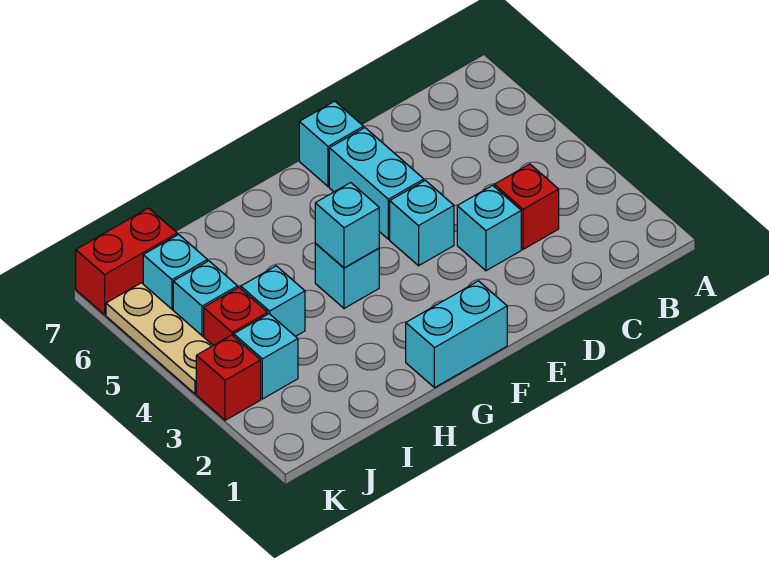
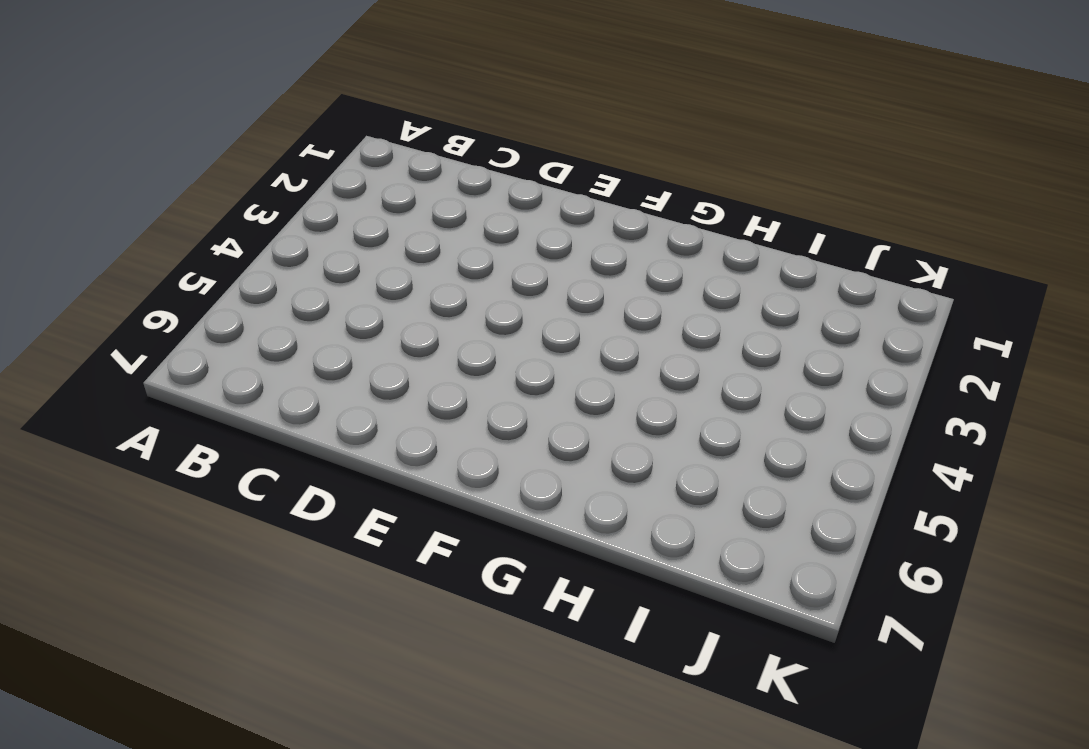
none -> red 1x1 brick [494,164,559,249]
none -> cyan 1x1 brick [457,185,521,271]
none -> cyan 1x1 brick [390,180,454,266]

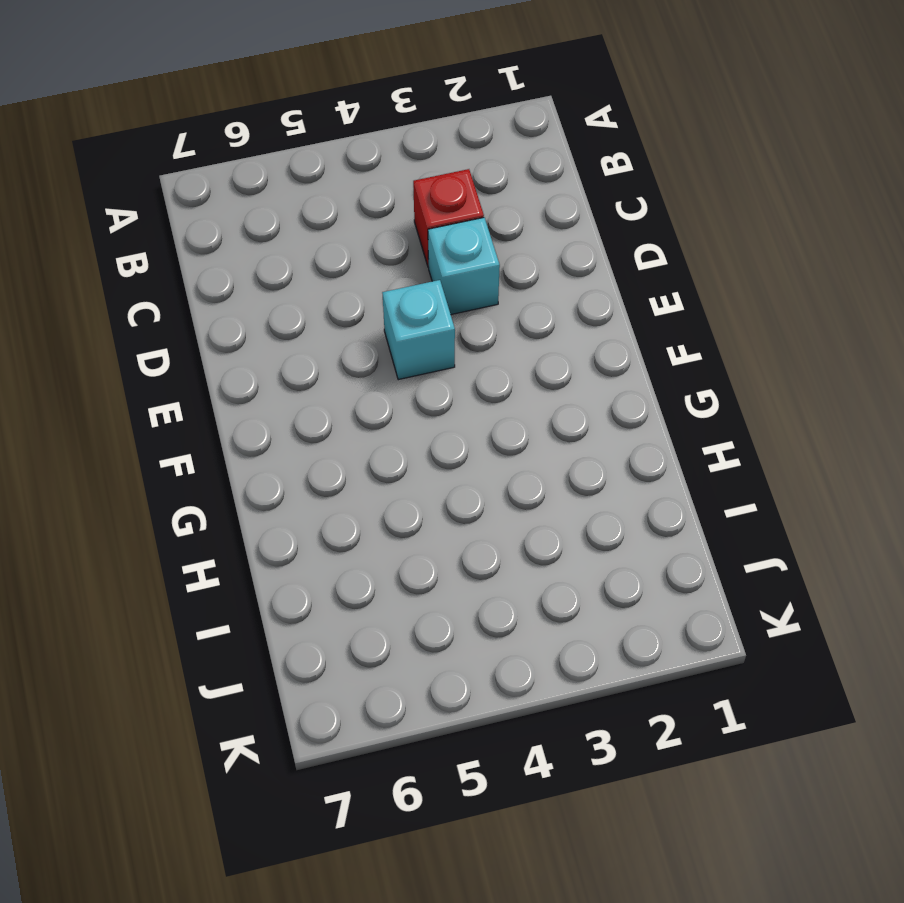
none -> cyan 1x2 brick [329,128,424,239]
none -> cyan 1x1 brick [299,101,364,186]
none -> cyan 1x2 brick [406,281,507,388]

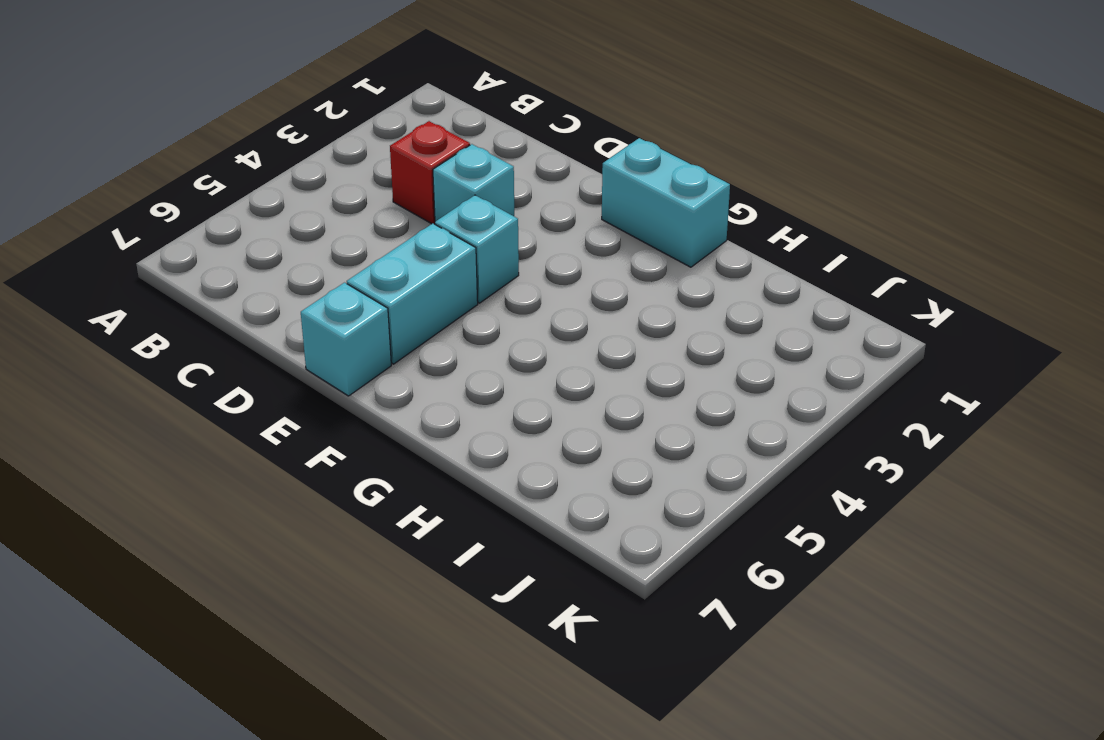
none -> cyan 1x1 brick [315,244,379,308]
none -> cyan 1x1 brick [241,266,305,336]
none -> cyan 1x1 brick [234,314,298,399]

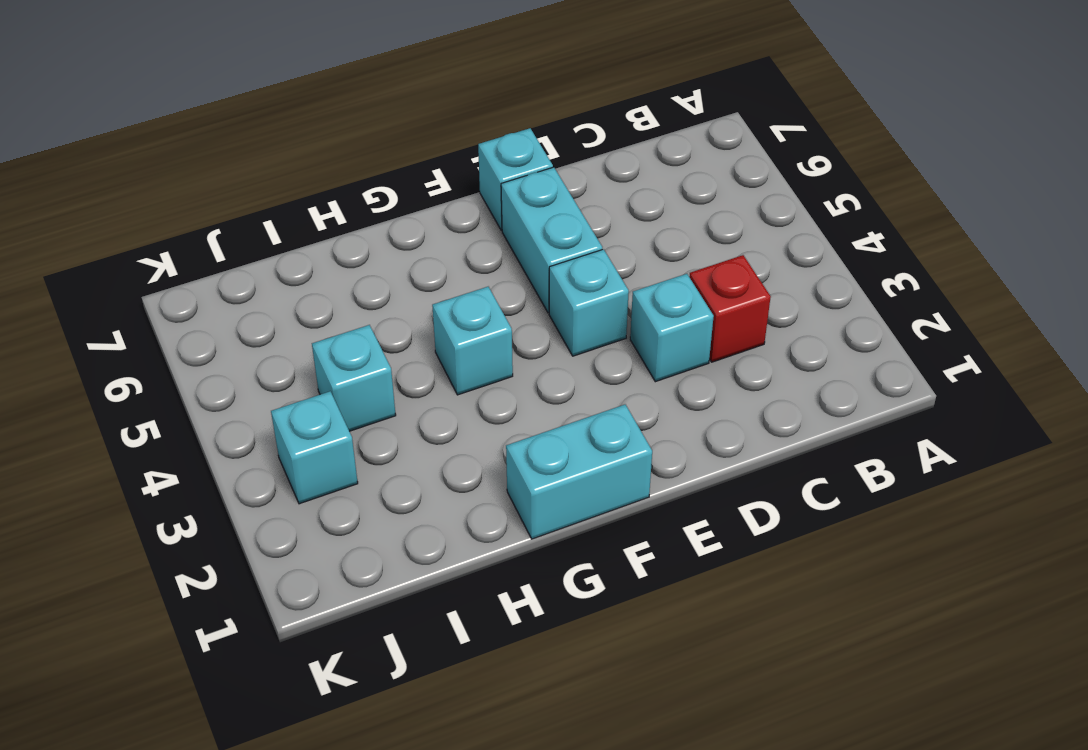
none -> red 1x1 brick [204,287,268,345]
none -> cyan 1x1 brick [173,261,238,337]
none -> cyan 1x1 brick [143,234,207,310]

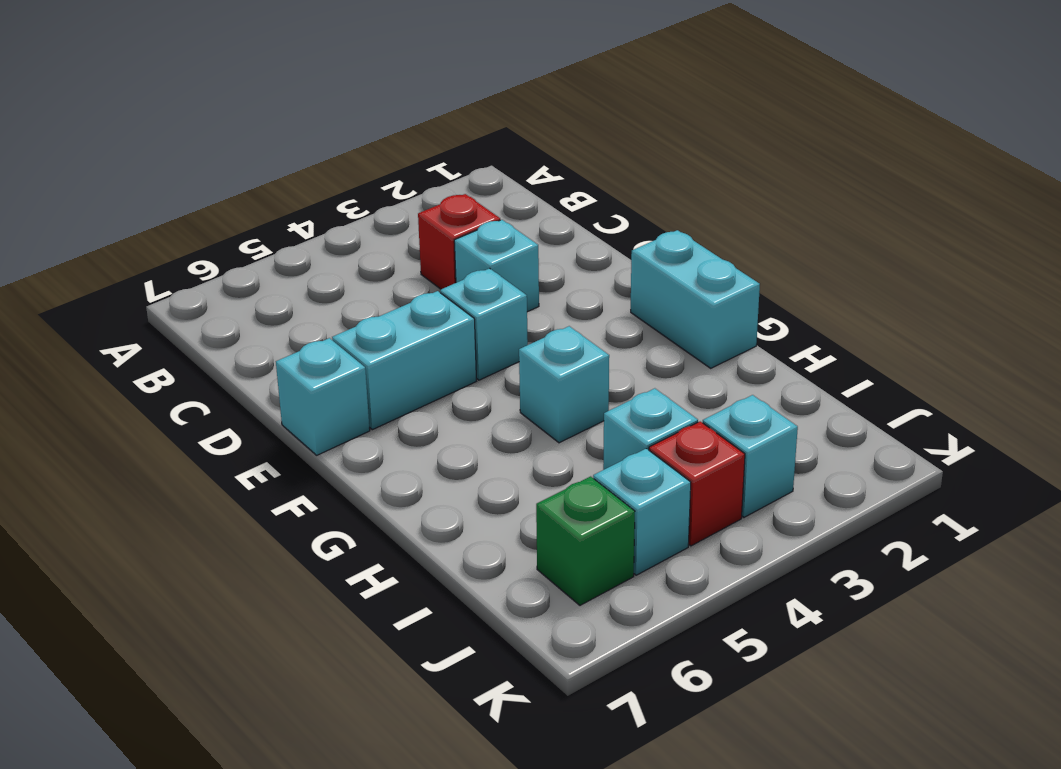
green 1x1 brick [536,476,635,605] -> cyan 1x1 brick [143,234,207,310]
none -> red 1x2 brick [76,208,177,315]
none -> red 1x1 brick [196,335,261,420]
none -> tan 1x3 plate [106,283,213,394]

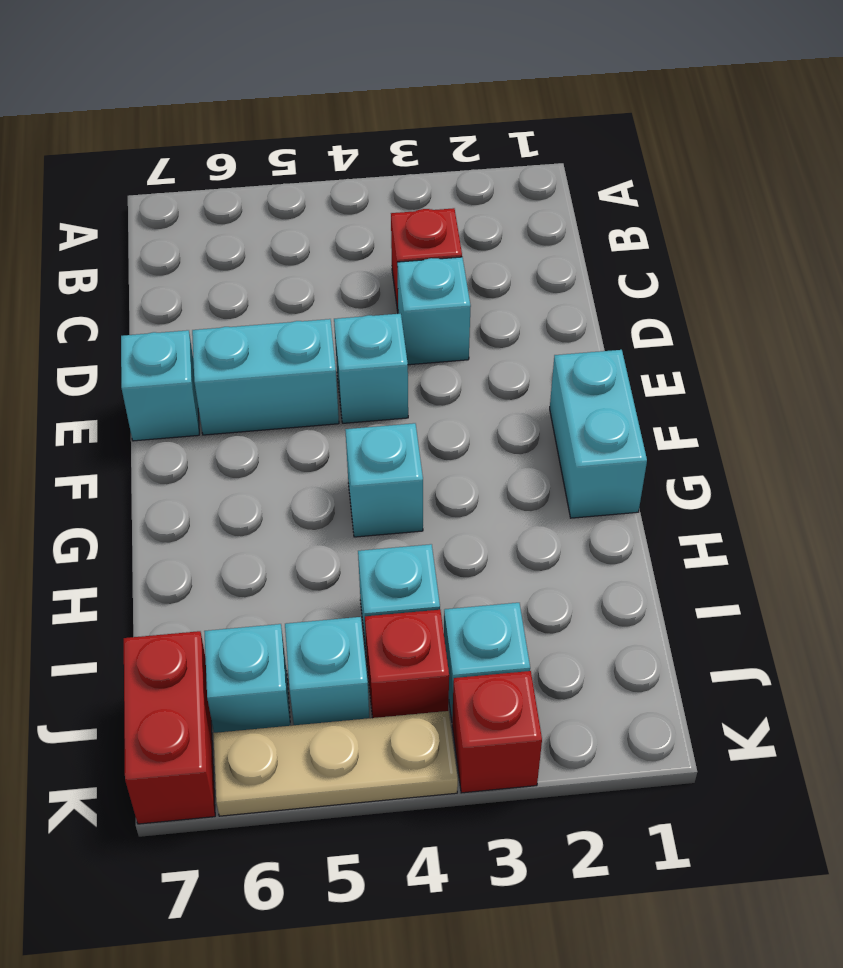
none -> cyan 1x1 brick [315,183,379,268]

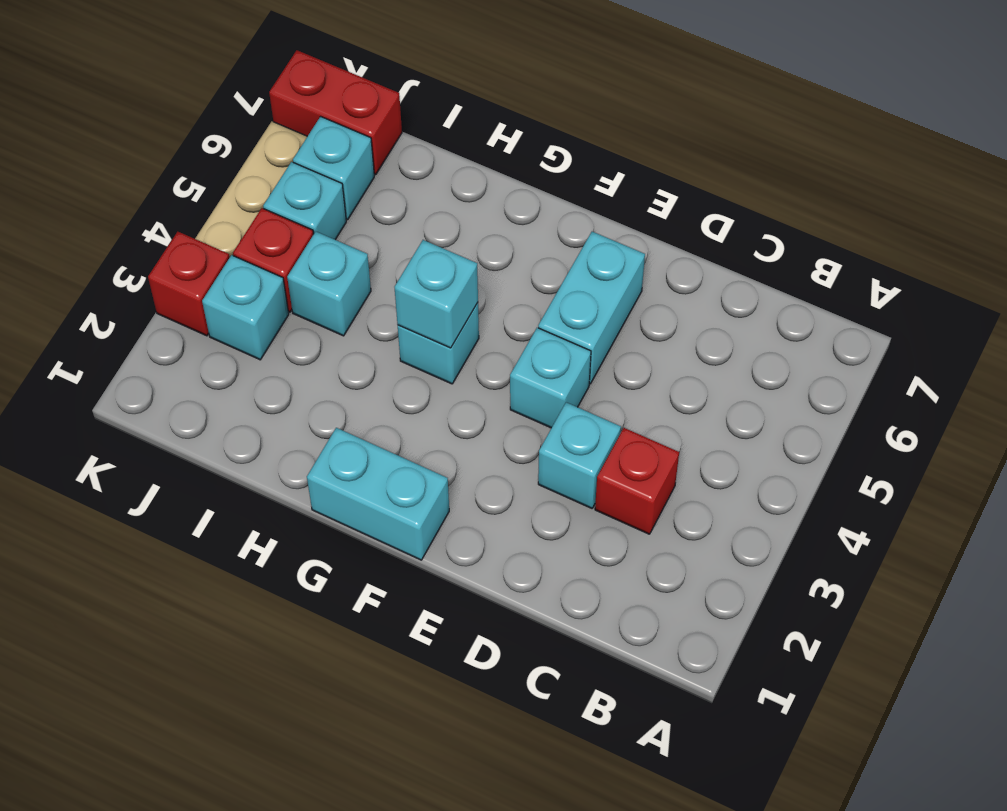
none -> cyan 1x1 brick [299,101,364,186]

